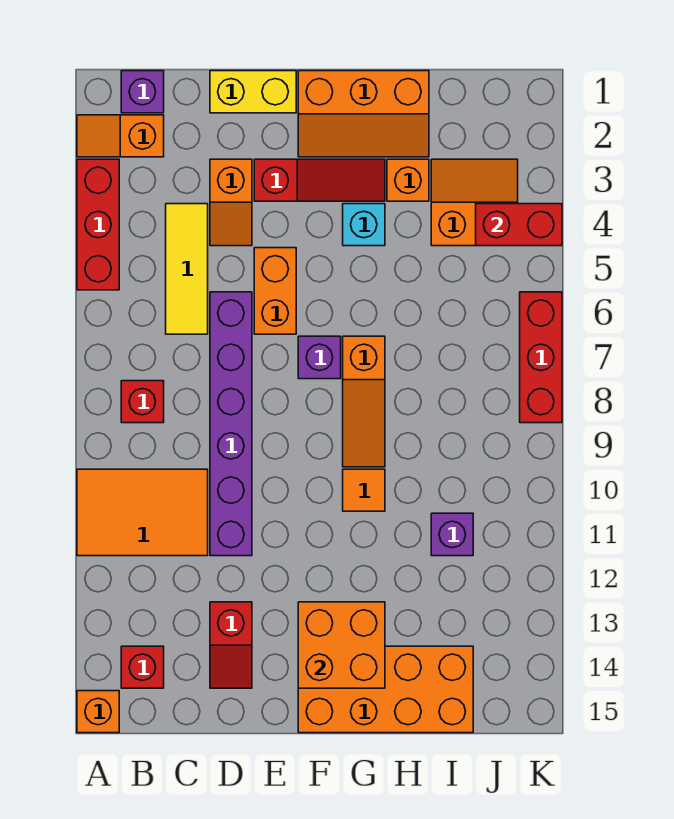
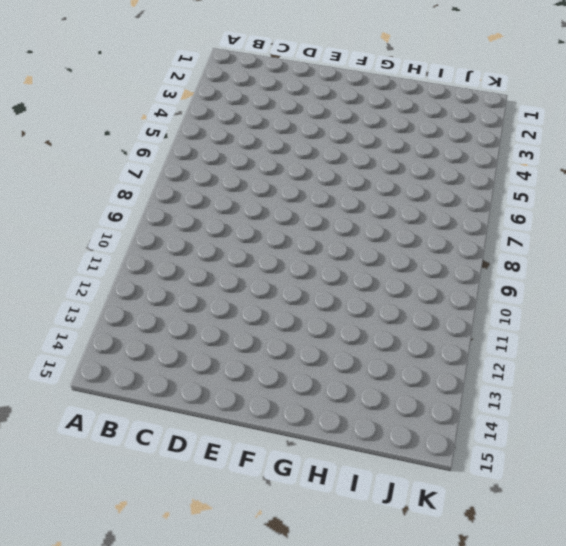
none -> orange 1x2 slope [77,115,164,157]
none -> red 1x3 brick [77,159,119,290]
none -> orange 2x3 tile [77,469,208,556]

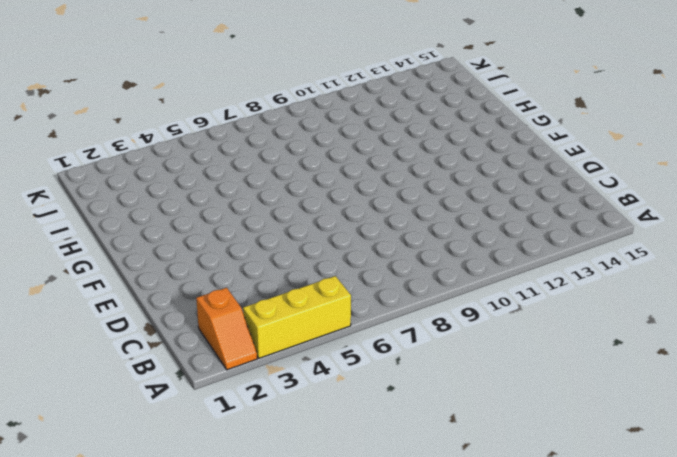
yellow 1x3 brick [243,276,351,358] -> red 1x3 brick [77,159,119,290]
none -> orange 2x3 tile [77,469,208,556]
none -> orange 1x1 brick [77,691,119,733]
none -> purple 1x1 brick [121,71,164,113]

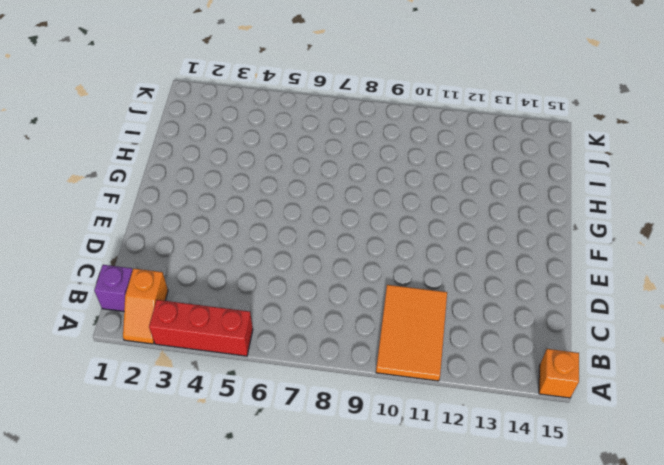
none -> red 1x1 brick [121,381,164,423]
none -> red 1x1 brick [121,646,164,688]
none -> yellow 1x3 tile [166,204,208,334]

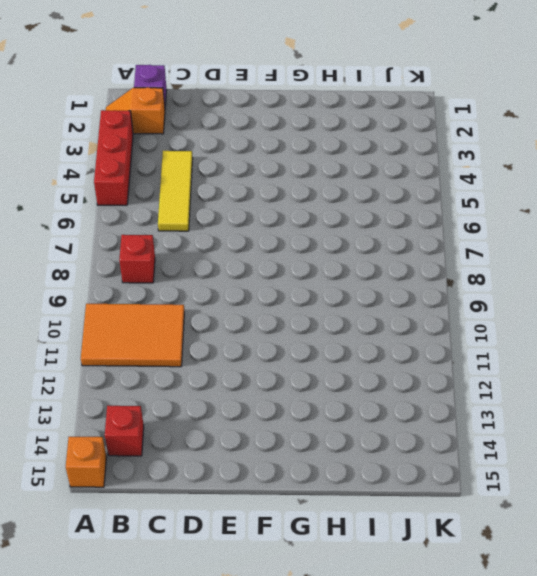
none -> yellow 1x2 brick [210,71,296,113]
none -> orange 1x2 slope [210,159,252,246]
none -> purple 1x6 brick [210,292,252,556]

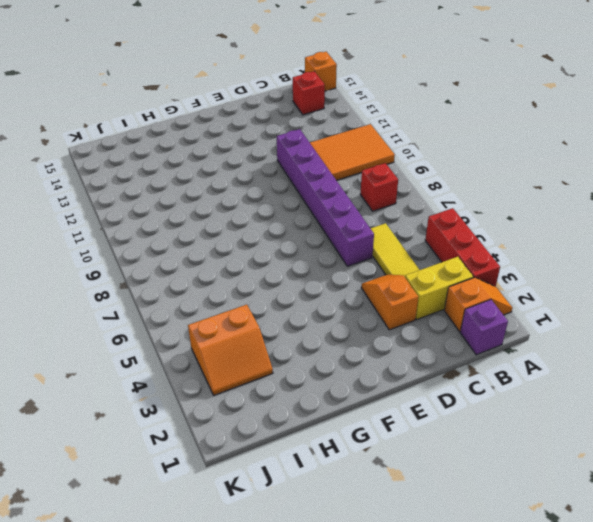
yellow 1x2 brick [405,257,473,319] -> yellow 1x2 brick moved to [210,71,296,113]
none -> red 1x2 slope [210,602,252,688]
none -> red 1x3 slope [254,159,385,201]
none -> orange 1x2 brick [254,248,296,334]

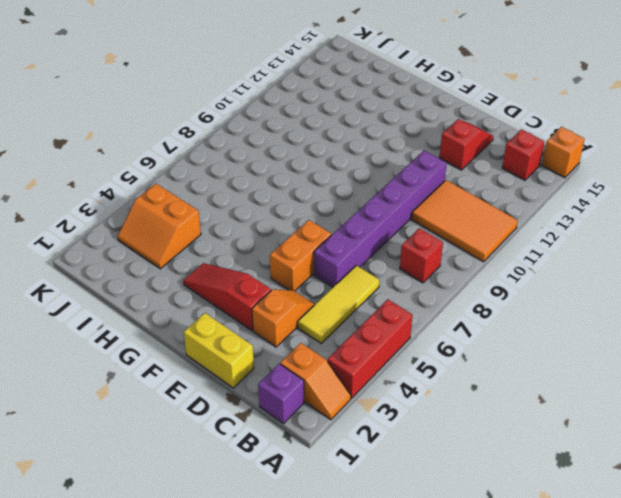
none -> orange 2x3 slope [298,71,429,157]
none -> purple 1x1 brick [298,336,341,379]
none -> orange 2x4 brick [298,646,473,733]

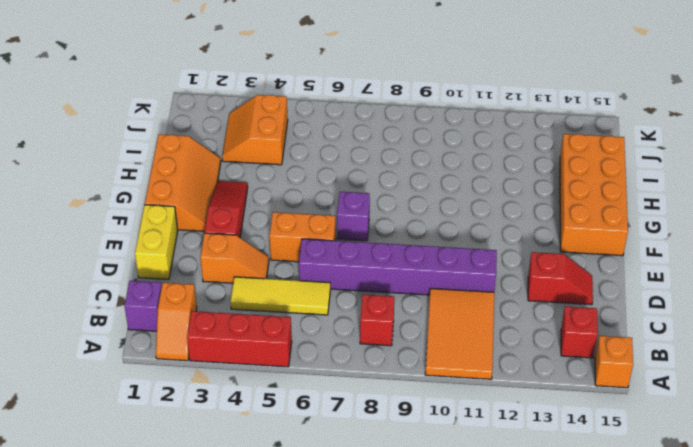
none -> cyan 1x1 brick [343,204,385,246]
none -> orange 1x3 slope [343,336,385,467]
none -> orange 1x1 tile [343,469,385,511]

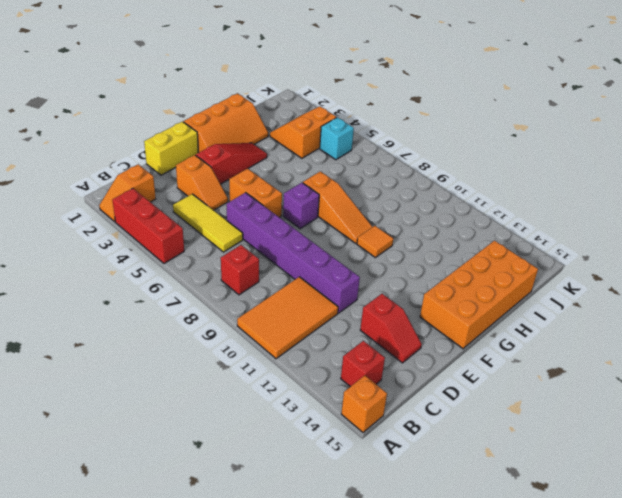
cyan 1x1 brick [320,117,354,160] -> cyan 1x1 brick moved to [343,204,385,246]
none -> purple 1x1 brick [121,71,164,113]
none -> orange 1x1 brick [387,159,429,201]
none -> purple 1x1 brick [431,513,473,556]

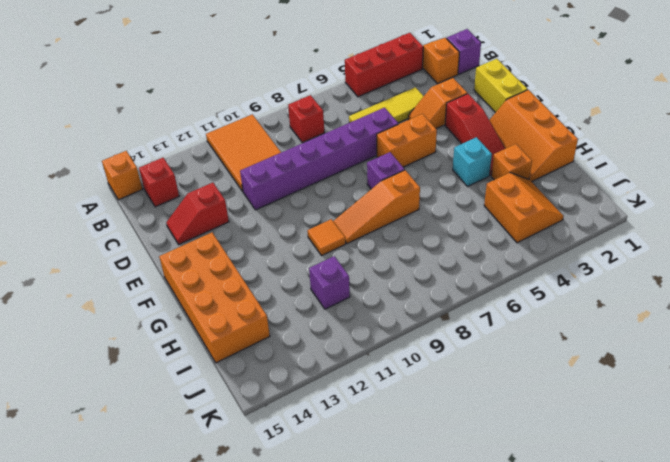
none -> red 1x3 brick [520,292,562,423]
none -> orange 2x2 brick [298,602,385,688]
none -> red 1x2 brick [476,204,562,246]

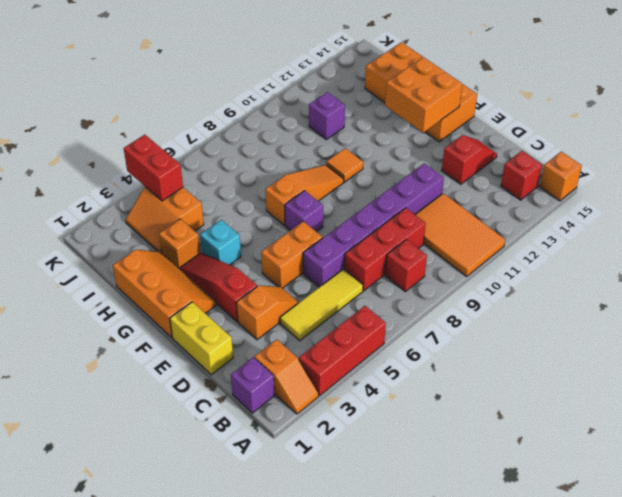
red 1x3 brick [345,208,426,291] -> red 1x3 brick moved to [520,292,562,423]

